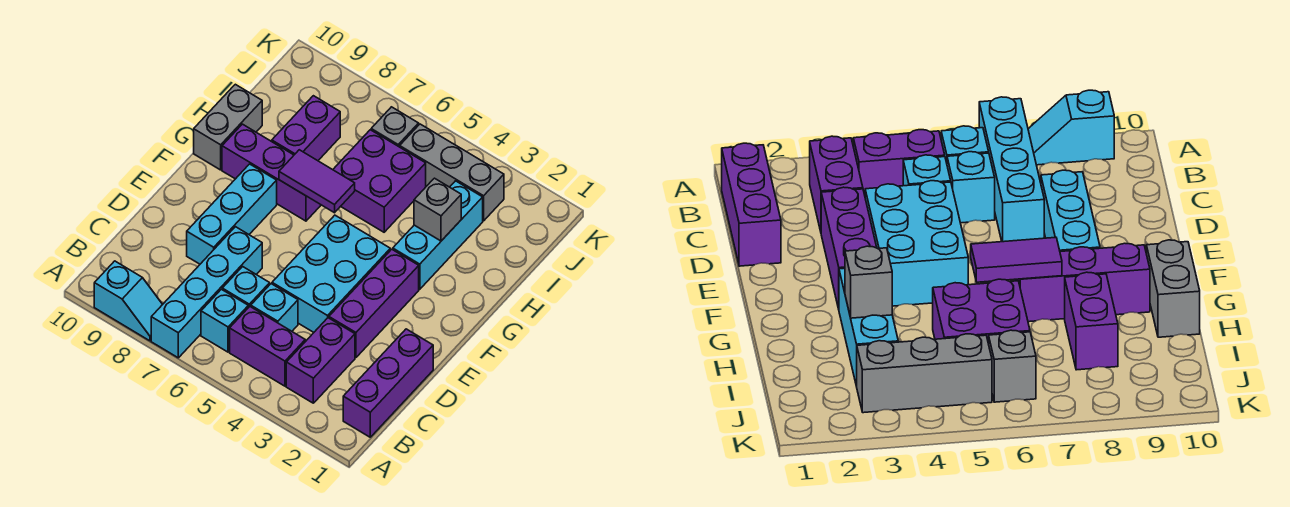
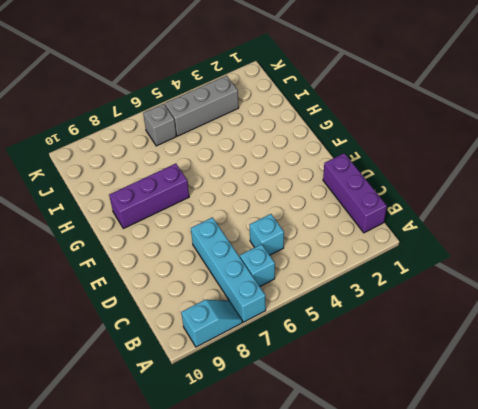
none -> purple 1x2 brick [286,318,355,403]
none -> purple 1x2 brick [230,307,305,386]
none -> cyan 1x1 brick [222,267,270,308]

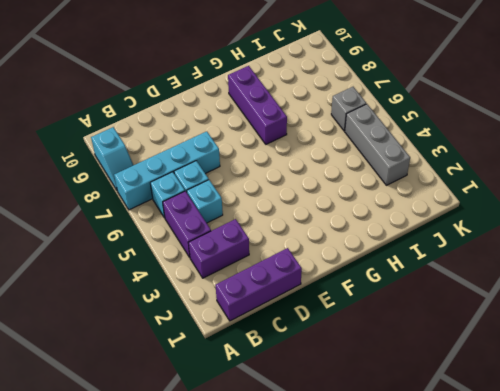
none -> purple 1x3 brick [329,249,419,358]
none -> cyan 2x3 brick [272,215,390,332]
none -> cyan 1x3 brick [187,164,277,264]

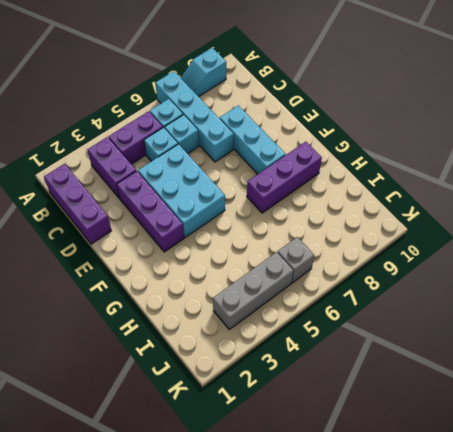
none -> cyan 1x3 brick [393,181,483,289]
none -> grey 1x2 brick [194,84,262,170]
none -> purple 2x2 brick [333,130,426,232]

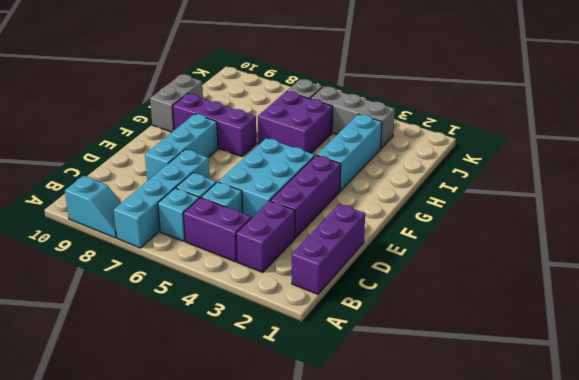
none -> purple 1x2 brick [272,96,340,161]
none -> purple 1x2 tile [279,150,355,213]
none -> grey 1x1 brick [414,178,461,241]

